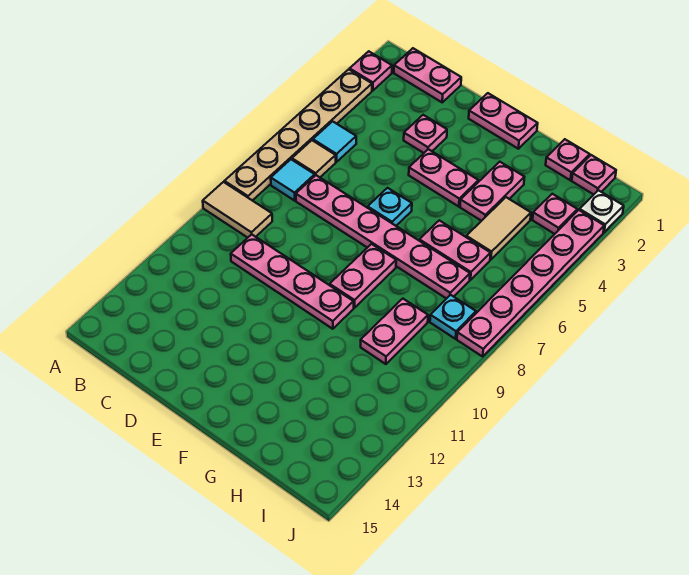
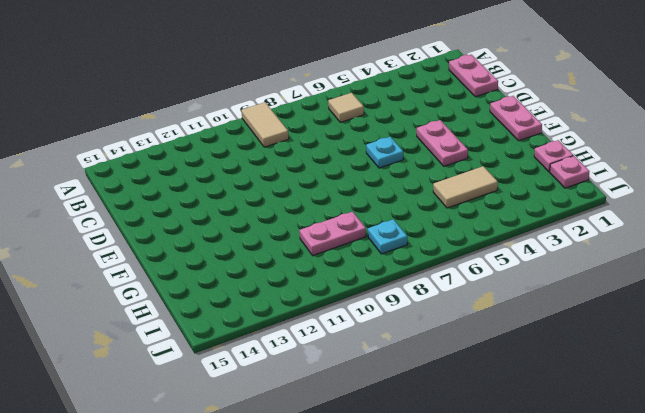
none -> pink 1x1 plate [350,51,392,91]
none -> tan 1x6 plate [224,69,372,201]
none -> cyan 1x1 tile [313,121,356,162]

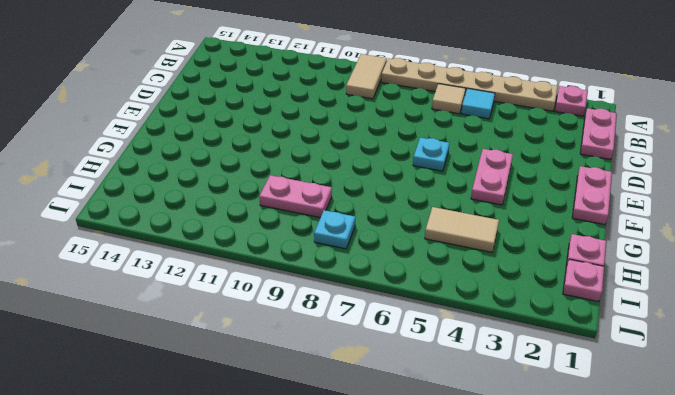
none -> cyan 1x1 tile [271,159,315,201]
none -> pink 1x6 plate [296,175,470,299]
none -> pink 1x4 plate [231,234,354,329]

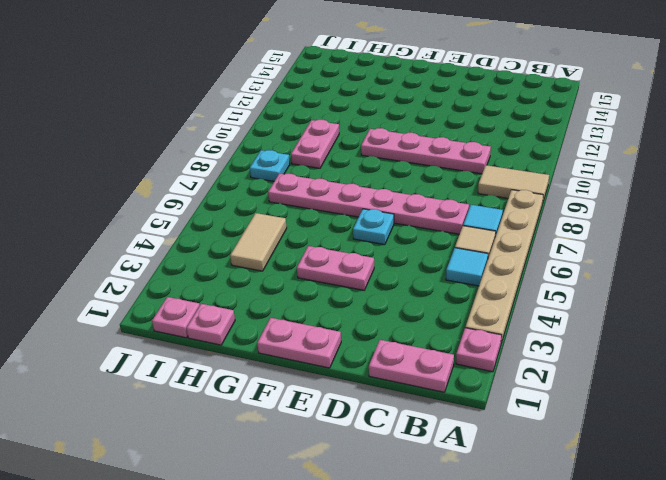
none -> pink 1x1 plate [404,115,447,153]
none -> pink 1x2 plate [330,244,396,308]
none -> pink 1x2 plate [460,162,524,221]

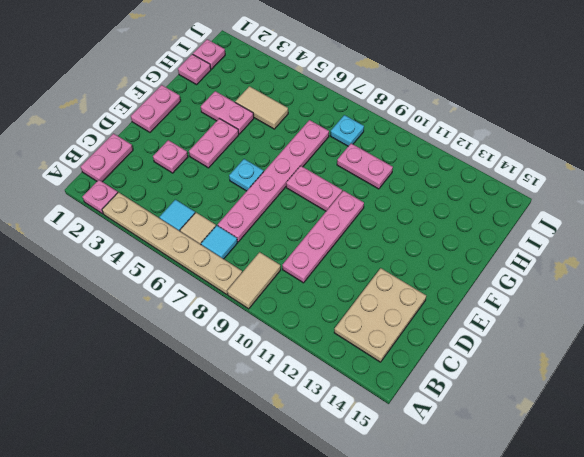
tan 2x3 plate [334,268,426,362] -> none
none -> pink 1x2 plate [419,220,491,280]
none -> pink 1x1 plate [533,194,577,234]
none -> white 1x1 plate [580,190,624,232]

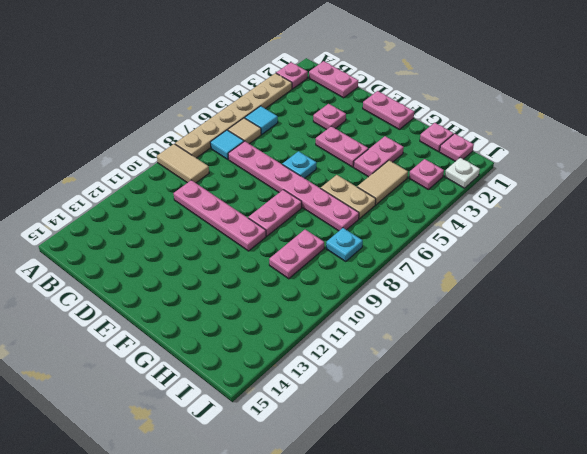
tan 1x2 plate [321,175,376,219] -> pink 1x2 plate [419,220,491,280]
none -> pink 1x6 plate [457,210,604,356]

